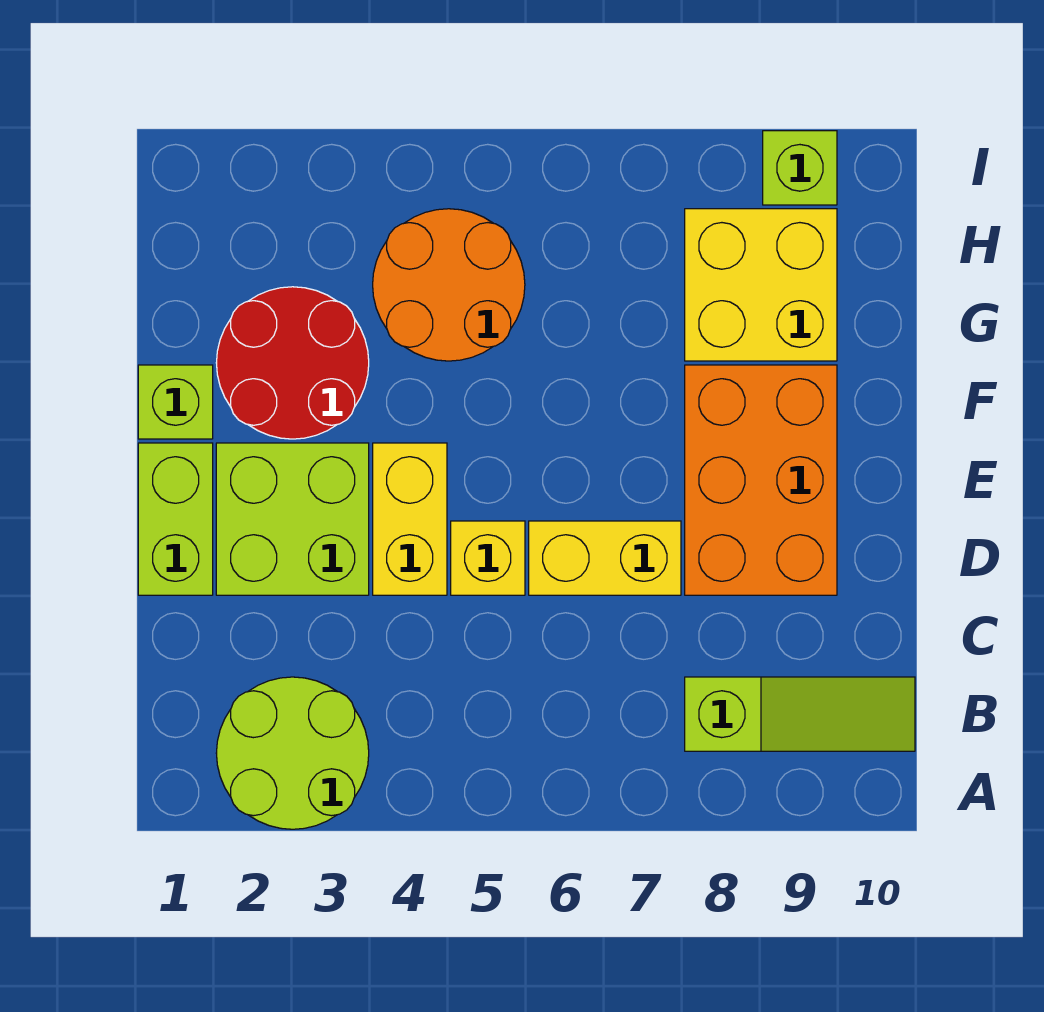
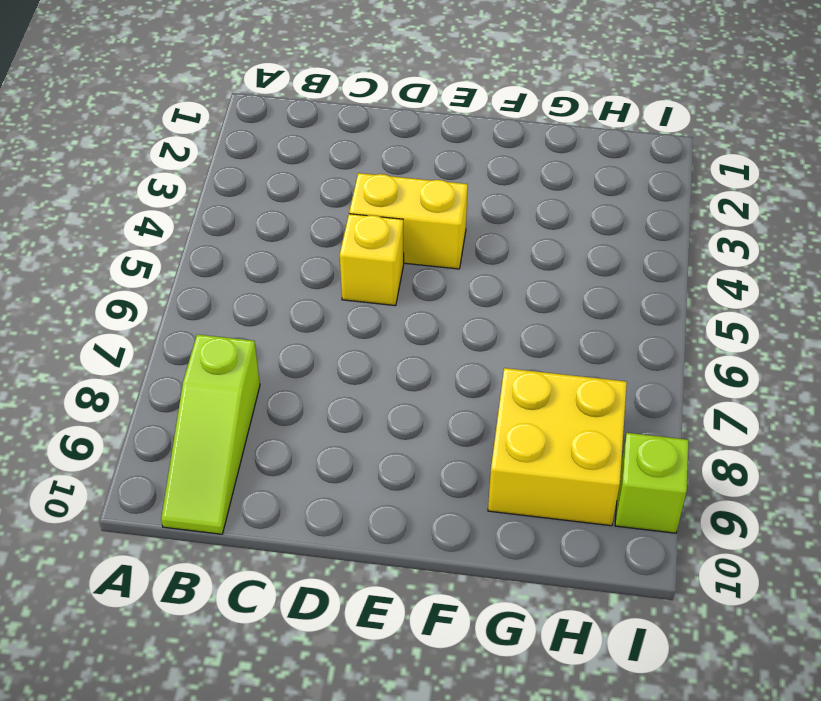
none -> lime 2x2 round brick [216,677,369,829]
none -> lime 1x2 brick [138,443,213,595]
none -> lime 2x2 brick [216,443,369,595]

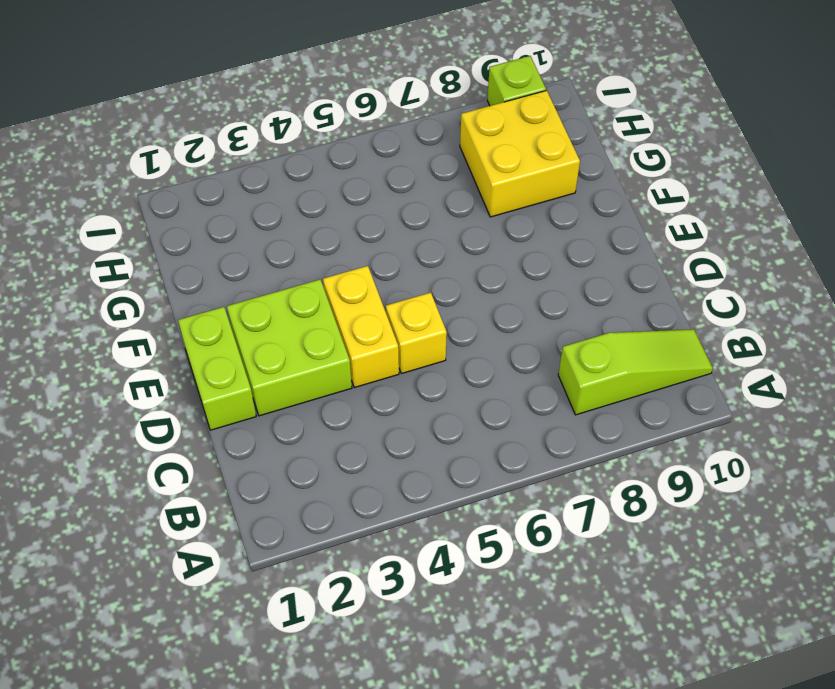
none -> lime 2x2 round brick [216,677,369,829]
none -> yellow 1x2 brick [529,521,681,595]
none -> orange 2x3 brick [685,365,837,595]

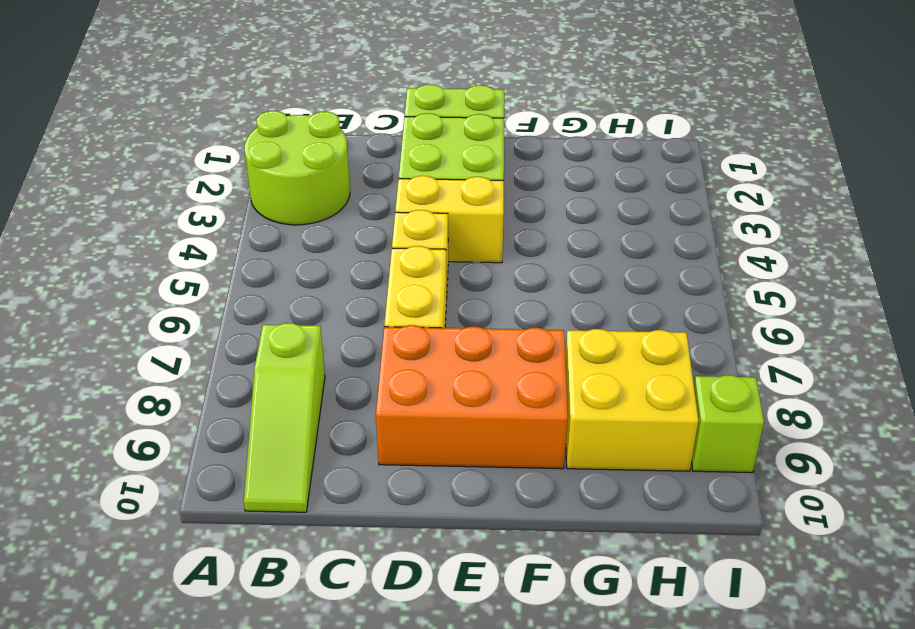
none -> lime 1x1 brick [138,365,213,439]
none -> red 2x2 round brick [216,287,369,439]
none -> orange 2x2 round brick [373,209,525,361]

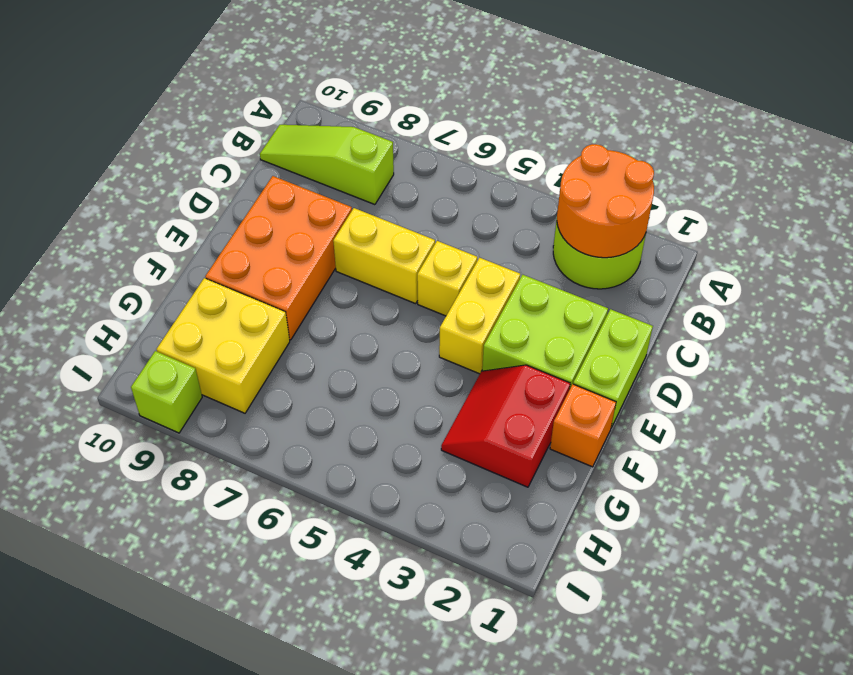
orange 2x2 round brick [557,144,654,258] -> orange 2x2 round brick moved to [373,209,525,361]
orange 1x1 brick [550,384,616,467] -> lime 1x1 brick [138,365,213,439]
red 2x2 slope [441,365,570,487] -> red 2x2 round brick [216,287,369,439]

